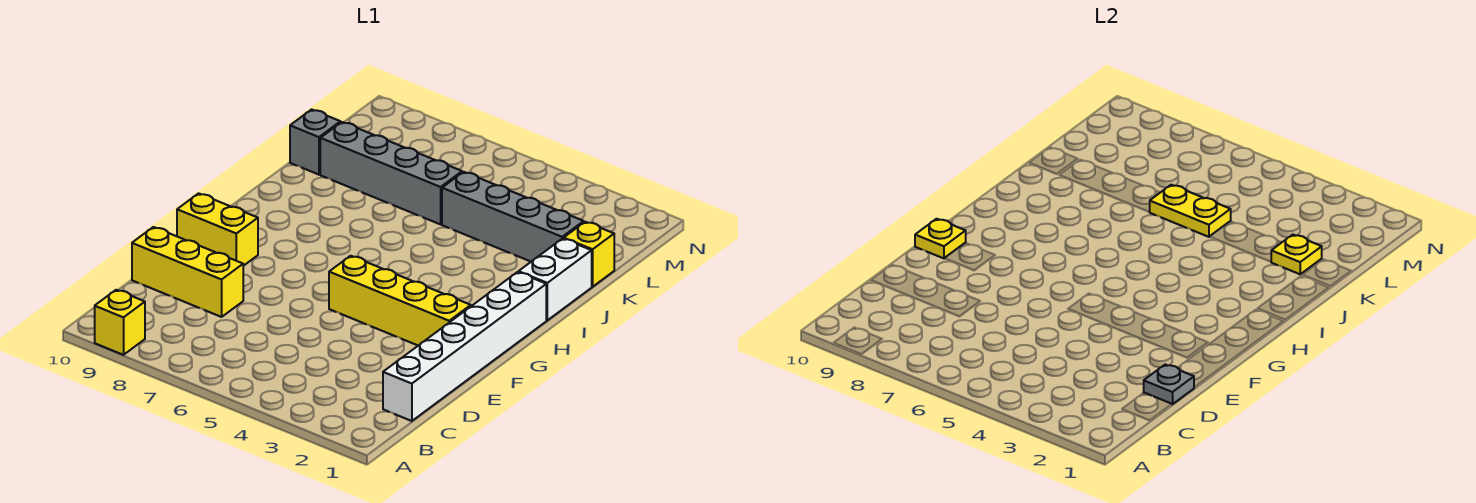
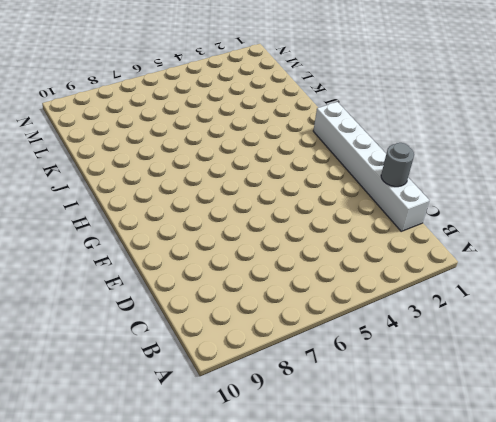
grey 1x1 round brick [381,143,414,187] -> grey 1x1 plate [1144,365,1194,404]
none -> yellow 1x1 brick [95,290,145,355]
none -> yellow 1x3 brick [132,227,243,317]
none -> yellow 1x4 brick [329,256,471,345]

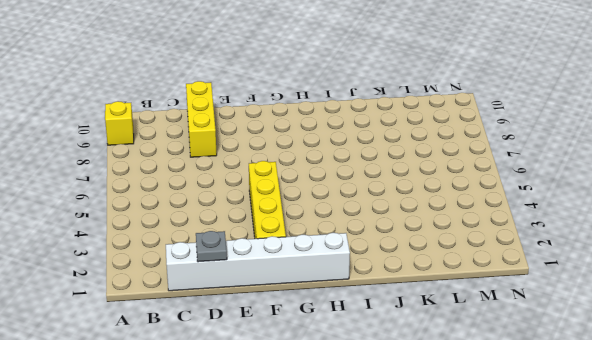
none -> yellow 1x2 brick [177,193,258,266]
none -> white 1x2 brick [519,238,592,320]
none -> yellow 1x1 brick [564,222,614,287]

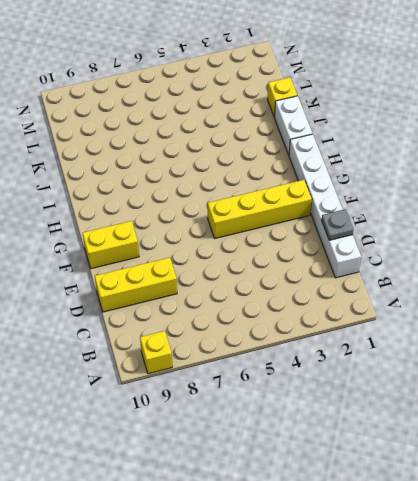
none -> grey 1x4 brick [442,172,584,262]
none -> grey 1x4 brick [320,122,462,224]
none -> grey 1x1 brick [290,109,341,175]

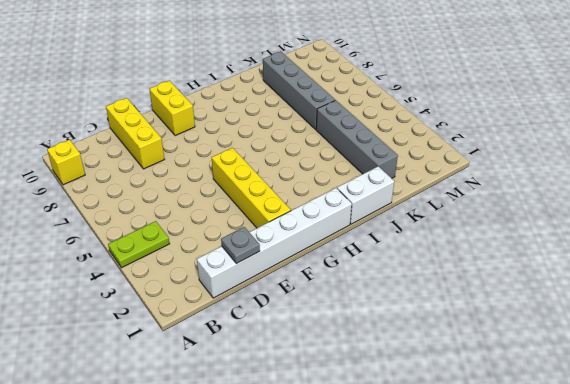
lime 1x2 plate [108,221,170,268] -> none
none -> yellow 1x1 brick [564,222,614,287]
none -> grey 1x1 brick [290,109,341,175]
none -> yellow 1x1 plate [915,219,966,258]

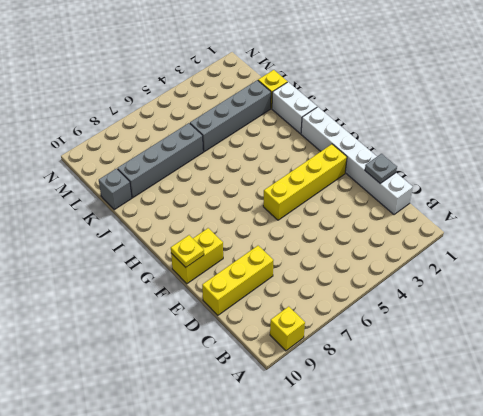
none -> yellow 1x1 plate [1271,235,1322,274]
none -> yellow 1x2 plate [1150,185,1231,237]

